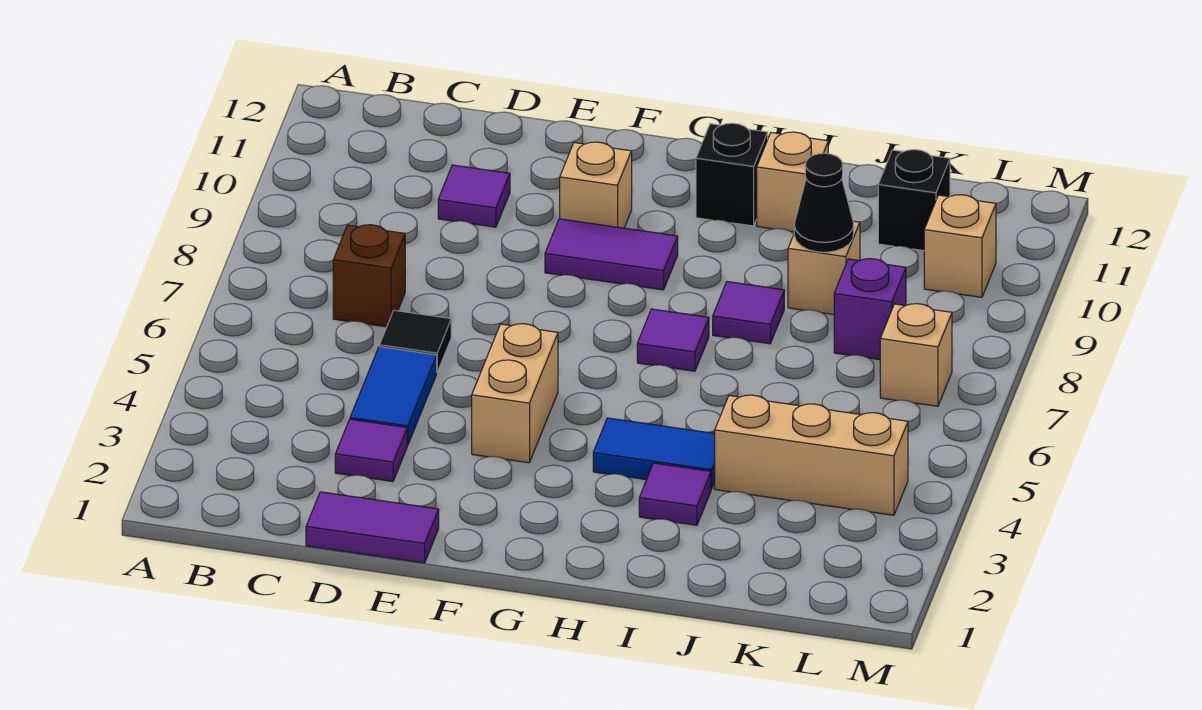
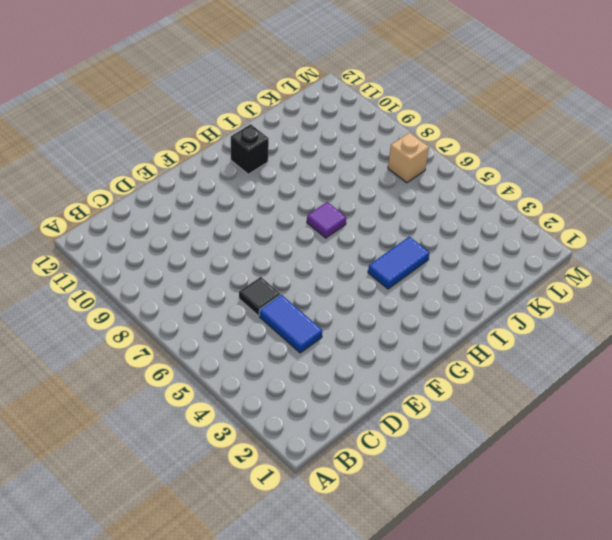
none -> brown 1x1 brick [333,225,405,327]
none -> purple 1x2 tile [306,492,439,563]
none -> purple 1x1 tile [335,419,407,481]

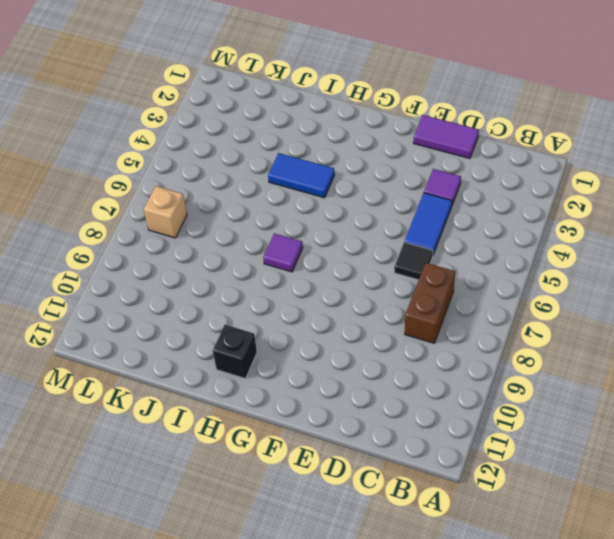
brown 1x2 brick [405,263,455,343] -> brown 1x1 brick [333,225,405,327]
none -> purple 1x1 tile [438,165,510,227]
none -> tan 1x2 brick [472,324,558,463]
none -> purple 1x2 tile [545,219,678,290]

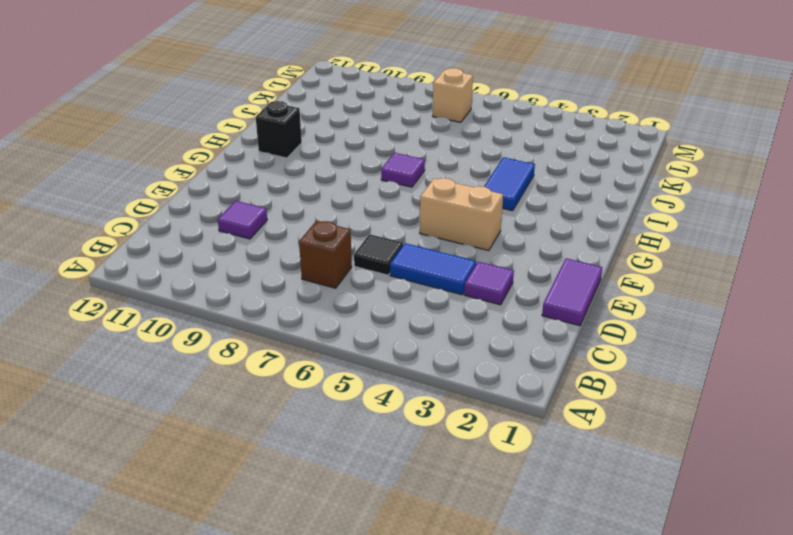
none -> purple 1x2 tile [545,219,678,290]
none -> tan 1x1 brick [560,142,632,228]
none -> purple 1x1 tile [639,463,711,525]

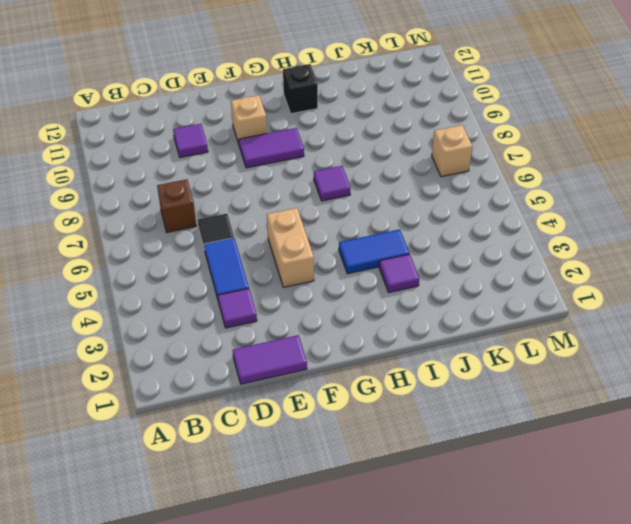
none -> purple 1x1 tile [713,282,784,344]
none -> tan 1x1 brick [757,132,828,232]
none -> tan 1x3 brick [715,395,908,515]

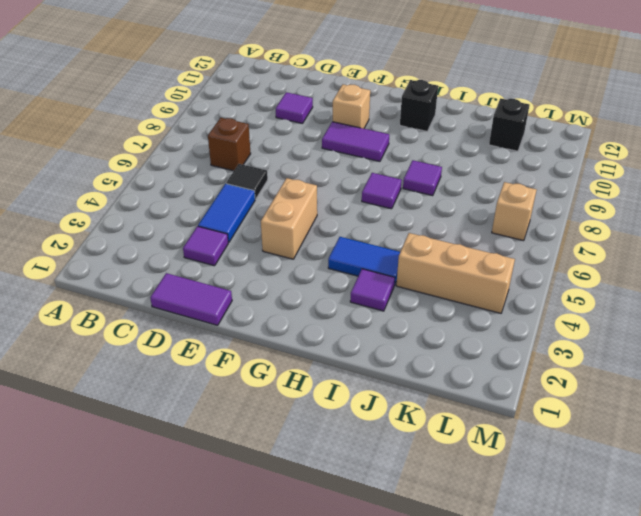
none -> tan 1x1 brick [757,132,828,232]
none -> tan 1x1 brick [788,221,860,314]
none -> purple 1x1 brick [834,259,906,360]

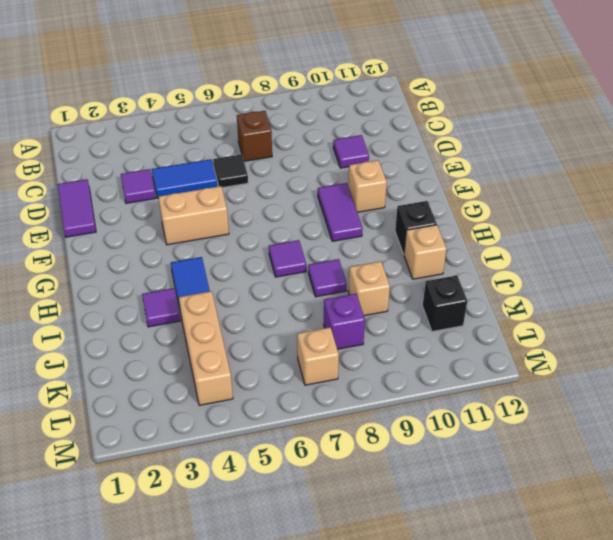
none -> tan 1x1 brick [924,195,996,297]
none -> black 1x1 cone [794,153,854,252]

